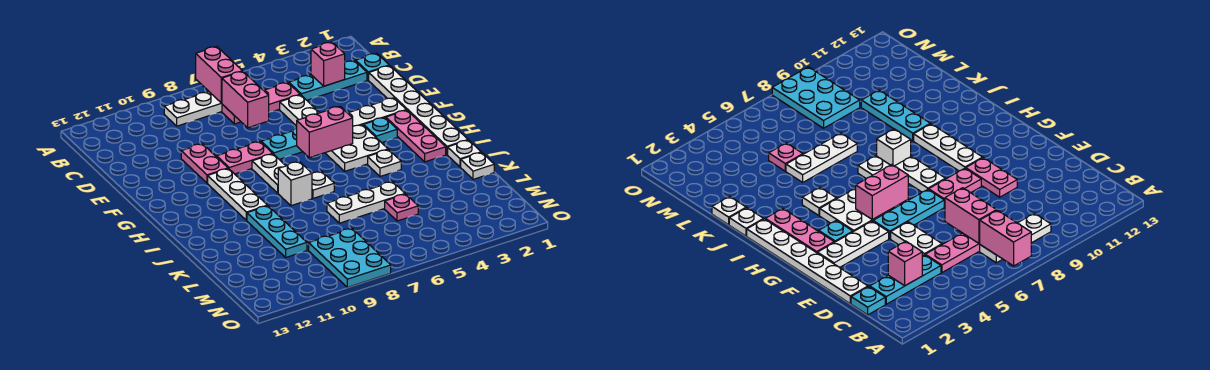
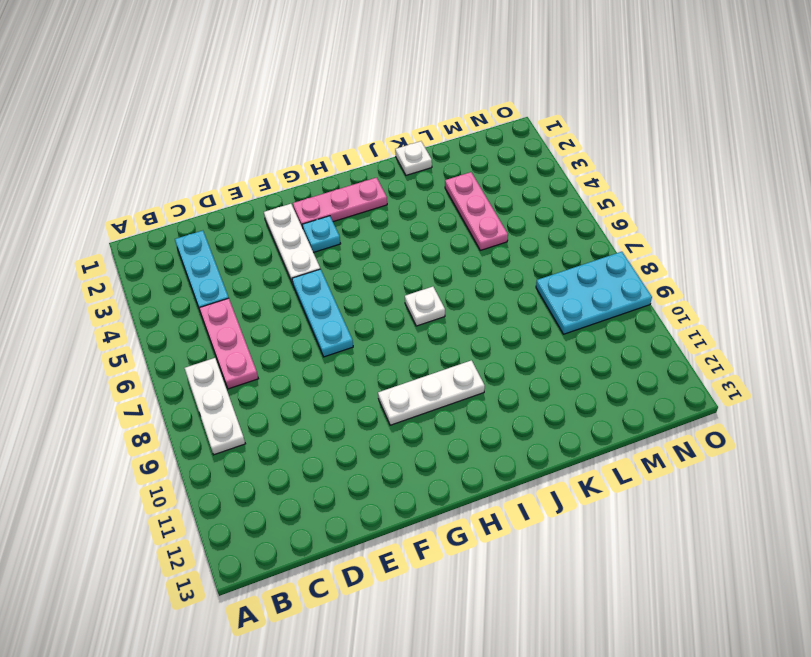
pink 1x3 plate [445,172,508,250] -> pink 1x1 plate [385,194,418,221]
none -> cyan 1x1 plate [356,53,389,80]
none -> white 1x6 plate [369,66,468,155]
none -> white 1x2 plate [280,95,320,126]

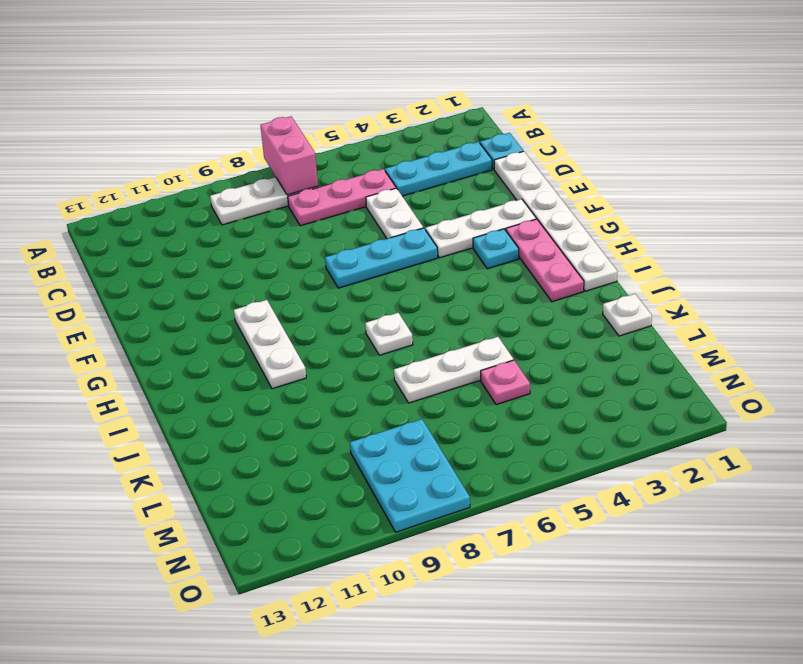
none -> pink 1x2 plate [181,144,228,183]
none -> pink 1x2 plate [217,142,273,174]
none -> white 2x2 plate [326,125,388,171]

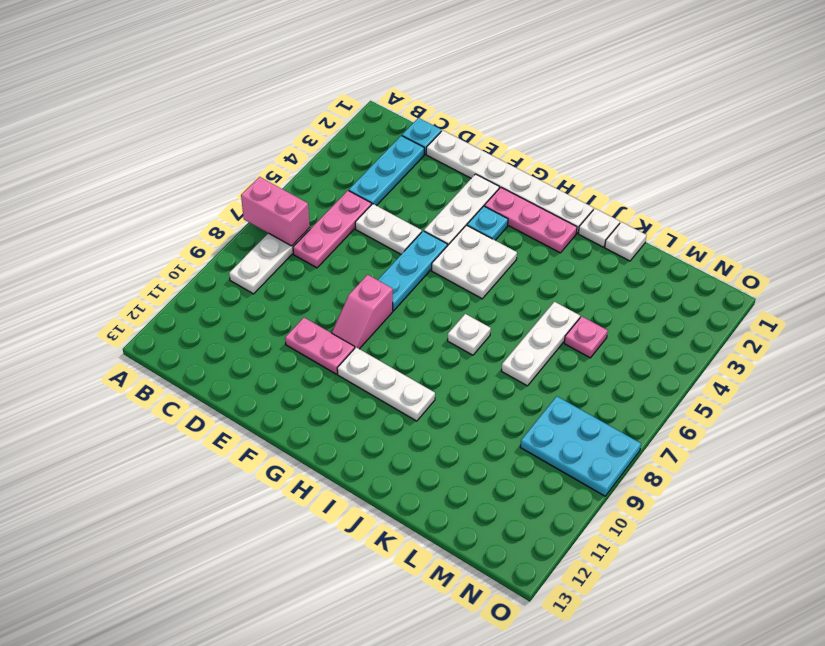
pink 1x2 slope [332,275,393,349] -> pink 1x2 plate [217,142,273,174]
none -> white 1x2 plate [252,154,286,193]
none -> white 1x1 plate [368,150,401,176]
none -> white 1x1 brick [278,162,312,206]

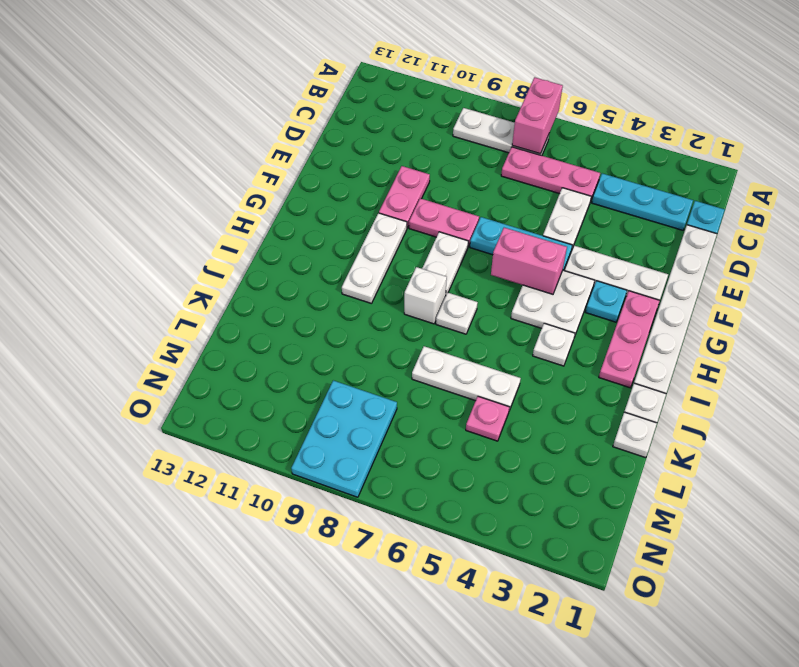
none -> cyan 1x3 plate [247,206,307,257]
none -> pink 1x1 brick [311,42,345,86]
none -> pink 1x2 brick [222,71,269,128]

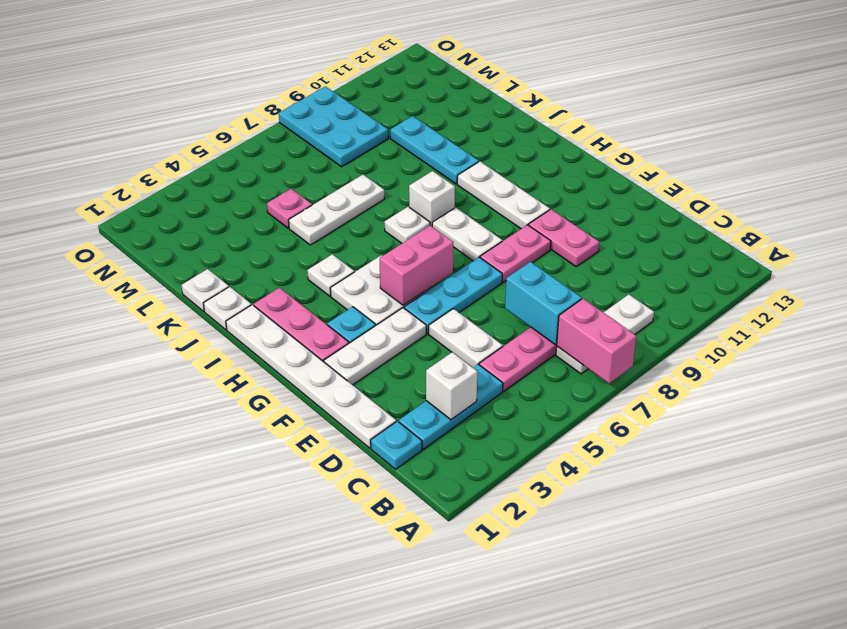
white 1x1 brick [426,352,477,420] -> pink 1x1 brick [311,42,345,86]
cyan 1x2 brick [505,262,582,345] -> pink 1x2 brick [222,71,269,128]

